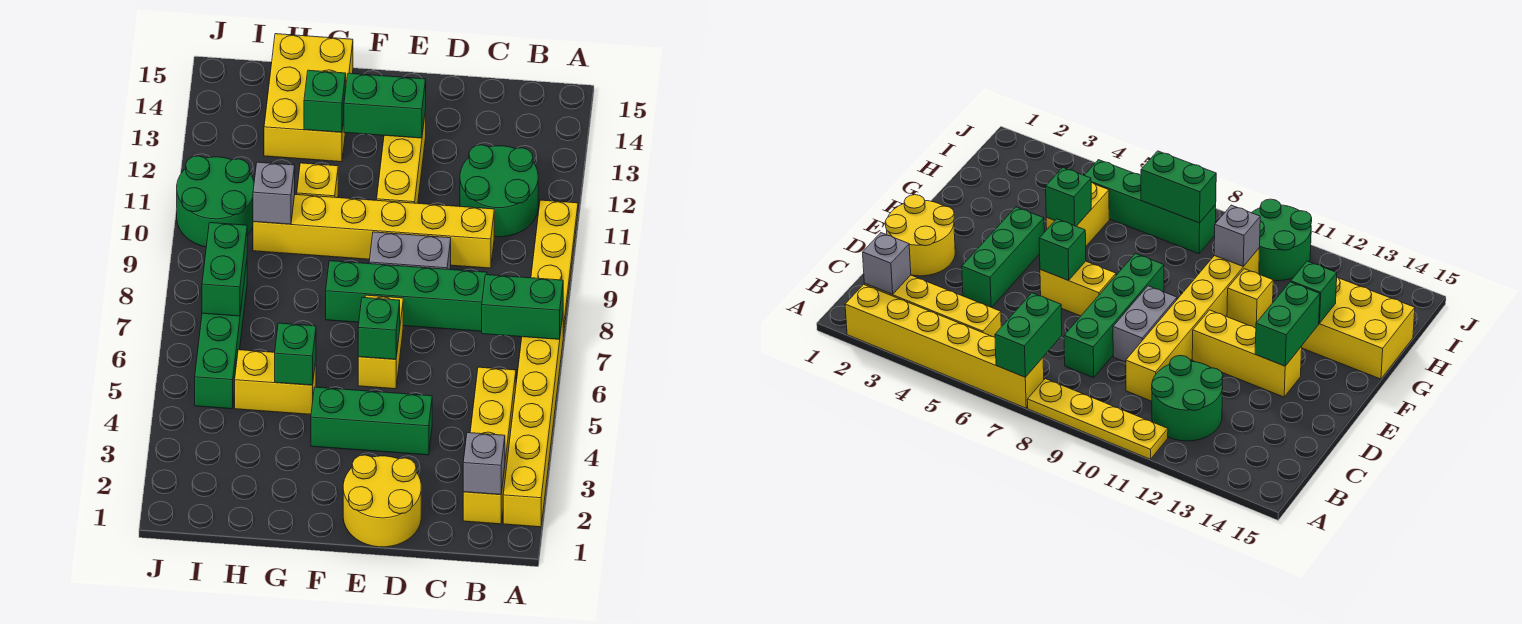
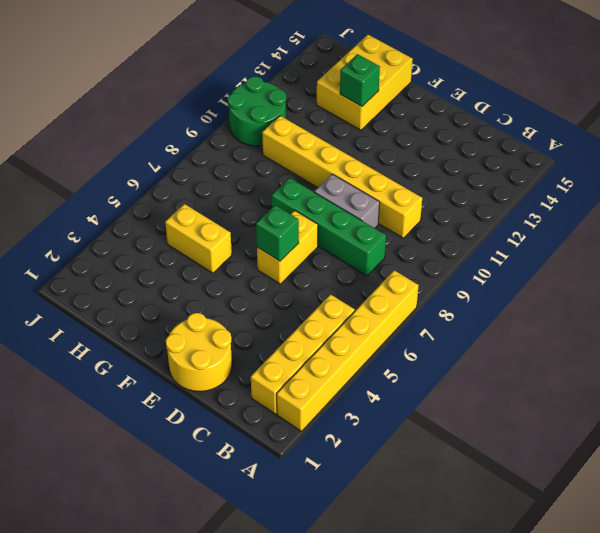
none -> yellow 1x4 plate [531,200,578,337]
none -> green 2x2 round brick [460,145,538,237]
none -> green 1x3 brick [311,387,432,455]

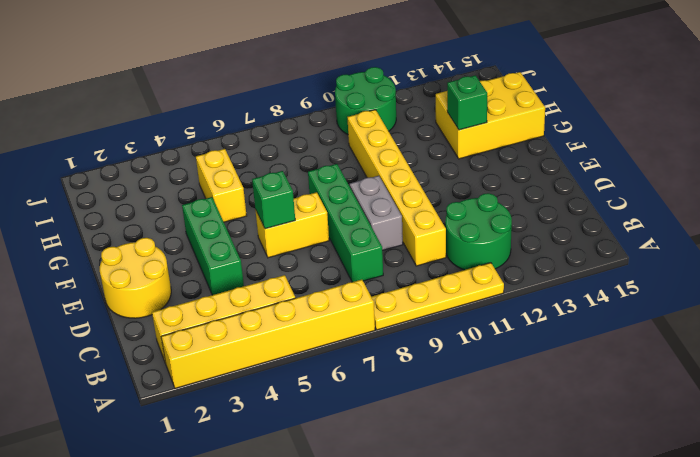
none -> yellow 1x3 brick [377,109,426,203]
none -> yellow 1x1 brick [297,163,338,198]
none -> green 1x4 brick [195,261,247,409]

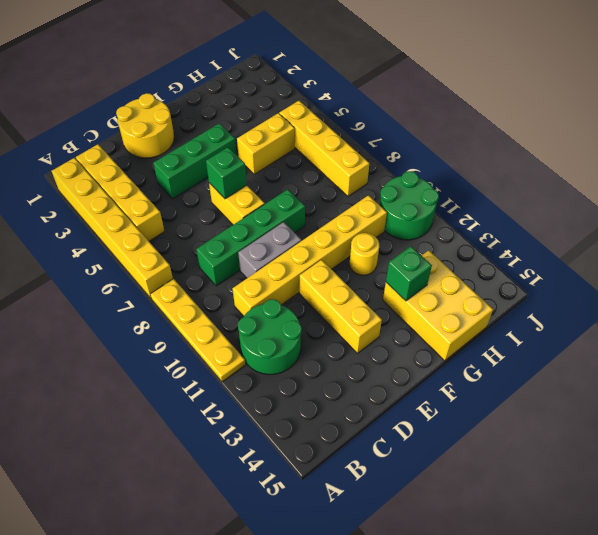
yellow 1x1 round brick [349,233,379,275] -> yellow 1x1 brick [297,163,338,198]
yellow 1x4 brick [279,101,369,196] -> green 1x4 brick [195,261,247,409]
none -> green 1x2 brick [482,275,563,339]
none -> grey 1x1 brick [463,433,505,495]
none -> green 1x2 brick [344,73,426,138]

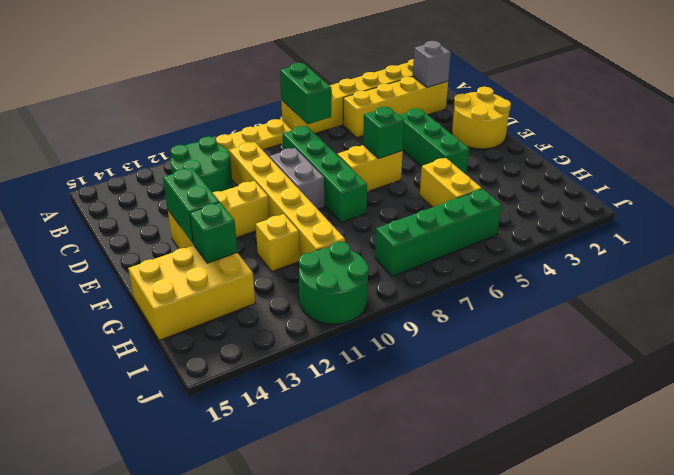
none -> green 1x1 brick [275,323,316,385]
none -> grey 1x1 brick [253,162,295,224]
none -> green 1x2 brick [202,223,247,316]

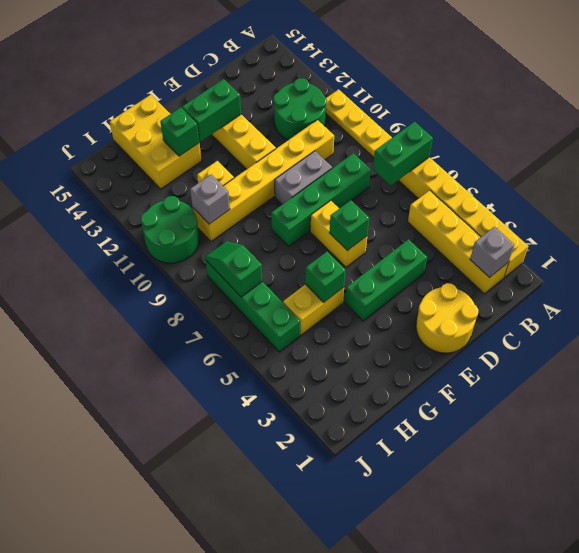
green 1x2 slope [205,241,262,297] -> green 1x2 brick [202,223,247,316]

